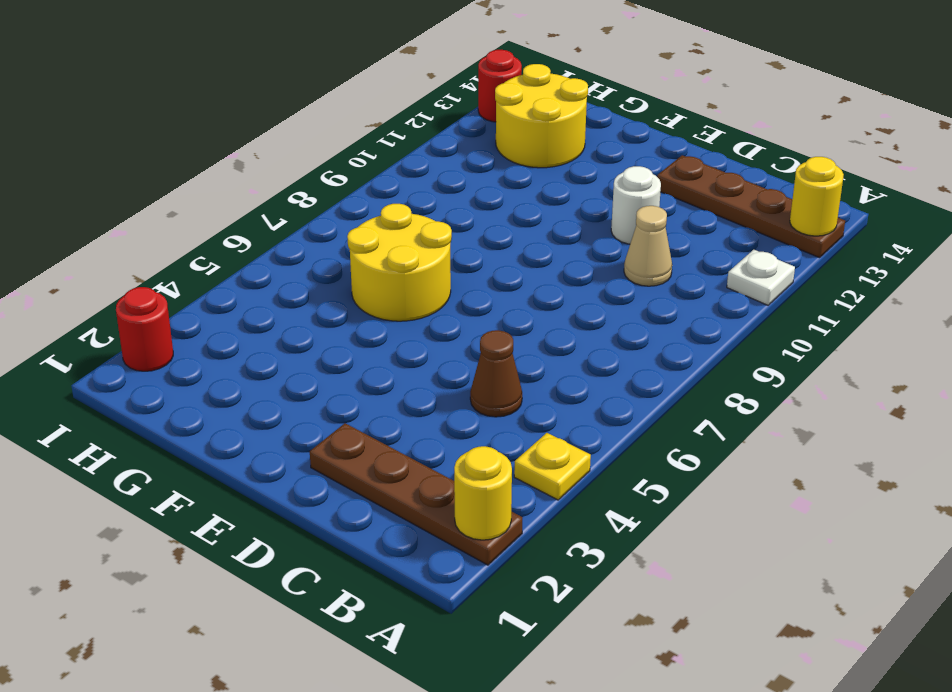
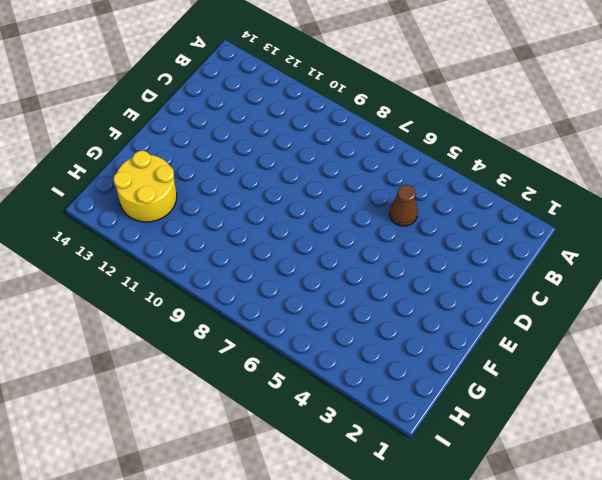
none -> brown 1x4 plate [310,423,522,565]
none -> yellow 1x1 plate [514,433,591,500]
none -> white 1x1 plate [727,250,795,305]

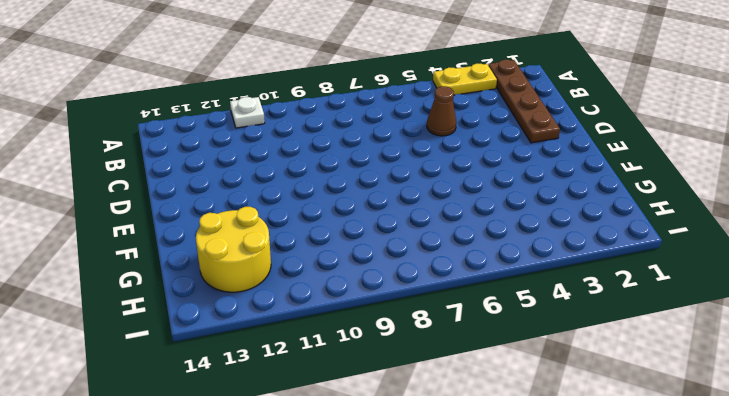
yellow 1x2 plate [433,64,497,95] -> yellow 1x1 plate [514,433,591,500]
none -> brown 1x4 plate [657,155,845,258]
none -> tan 1x1 cone [624,206,672,286]
none -> white 1x1 round brick [611,166,661,244]

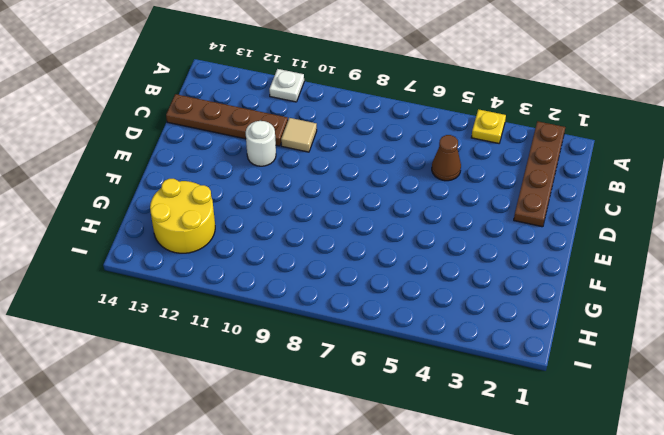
tan 1x1 tile [281,118,317,152] -> tan 1x1 cone [624,206,672,286]
brown 1x4 plate [166,94,288,146] -> brown 1x4 plate turned to [657,155,845,258]
none -> yellow 2x2 round brick [347,204,452,321]
none -> red 1x1 round brick [116,287,173,371]
none -> red 1x1 round brick [478,50,522,122]

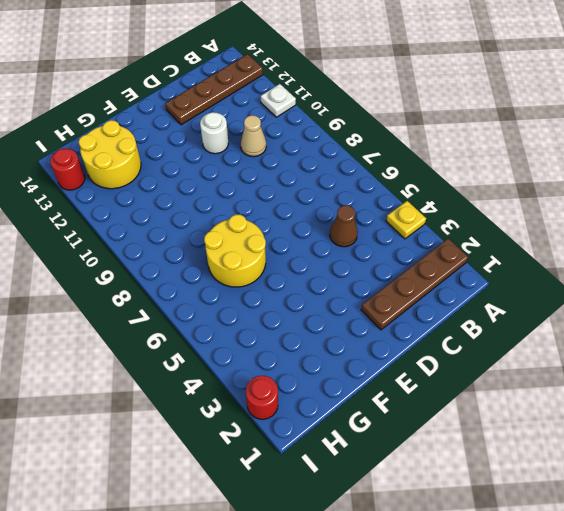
none -> yellow 1x1 round brick [454,446,512,540]
none -> yellow 1x1 round brick [790,157,844,236]

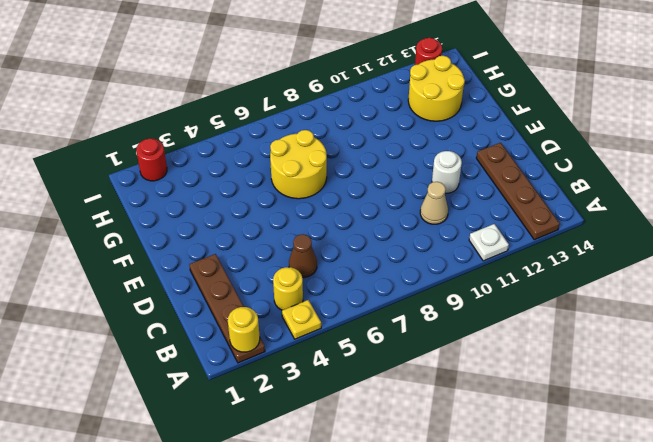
yellow 1x1 round brick [273,267,303,310] -> yellow 1x1 round brick moved to [790,157,844,236]

